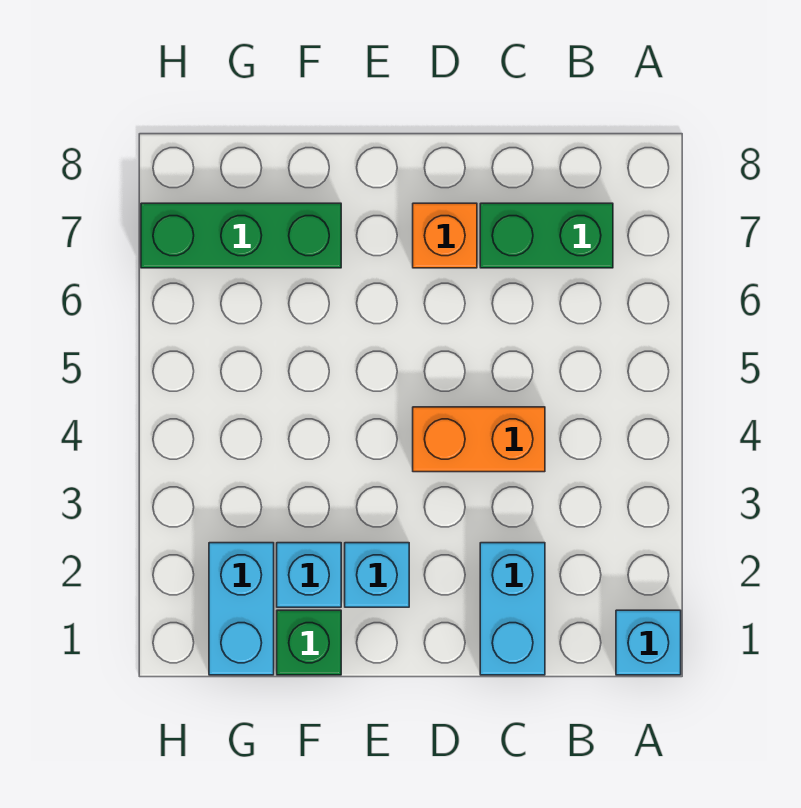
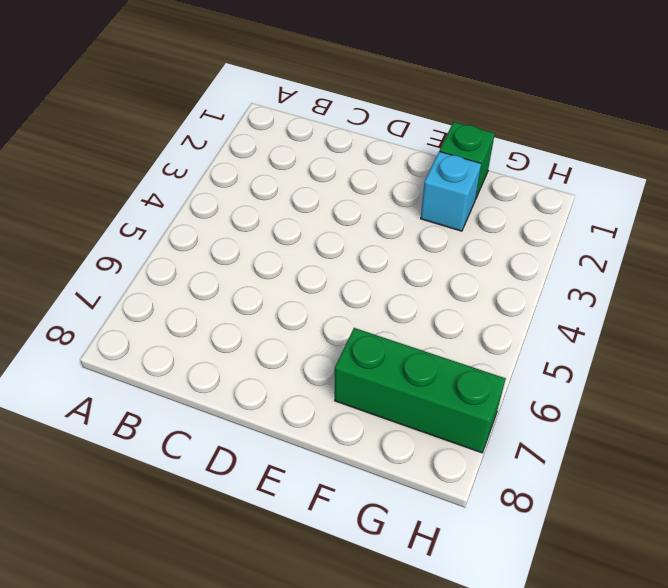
none -> cyan 1x1 brick [616,610,681,675]
none -> green 1x2 brick [480,203,613,268]

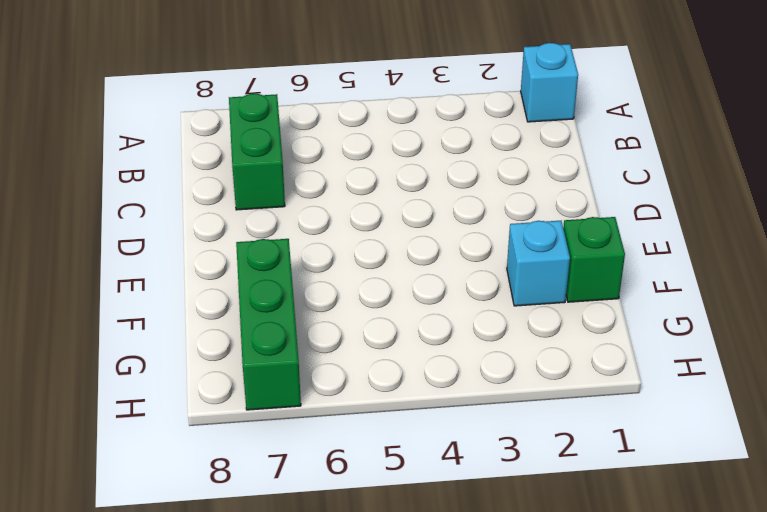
none -> cyan 1x2 brick [480,543,545,675]
none -> orange 1x2 brick [413,407,545,472]

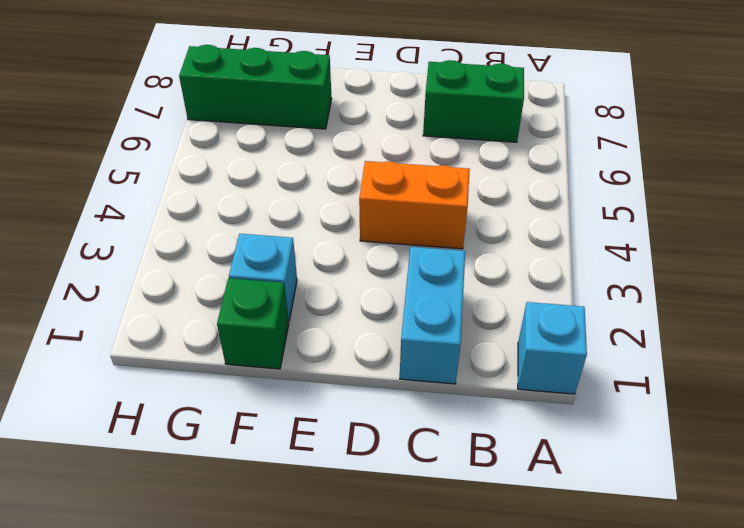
none -> orange 1x1 brick [413,203,477,268]
none -> cyan 1x1 brick [345,543,409,607]

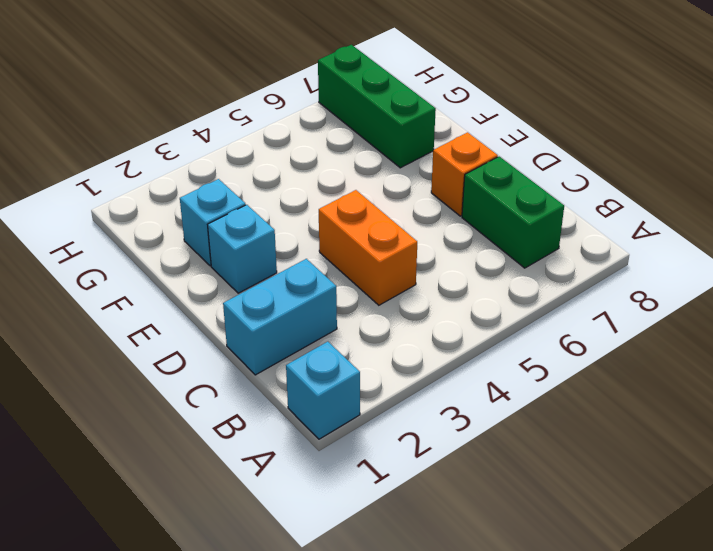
none -> green 1x1 brick [277,610,341,675]
none -> cyan 1x2 brick [209,543,274,675]

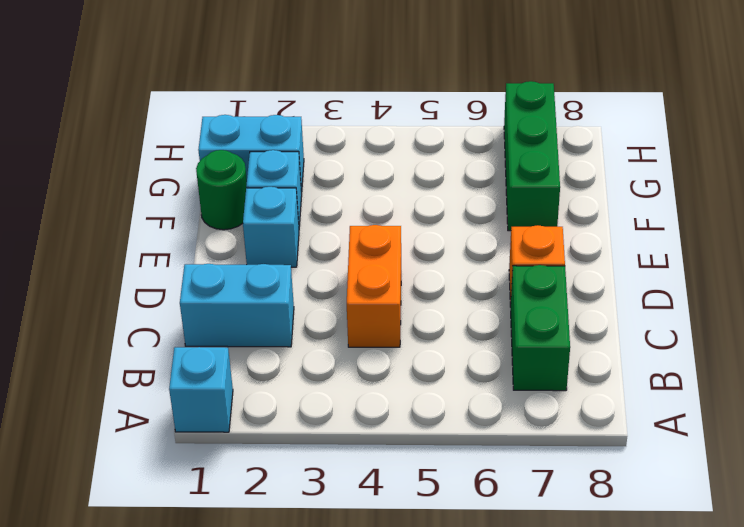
green 1x1 round brick [196,150,247,230] -> green 1x1 brick [277,610,341,675]

